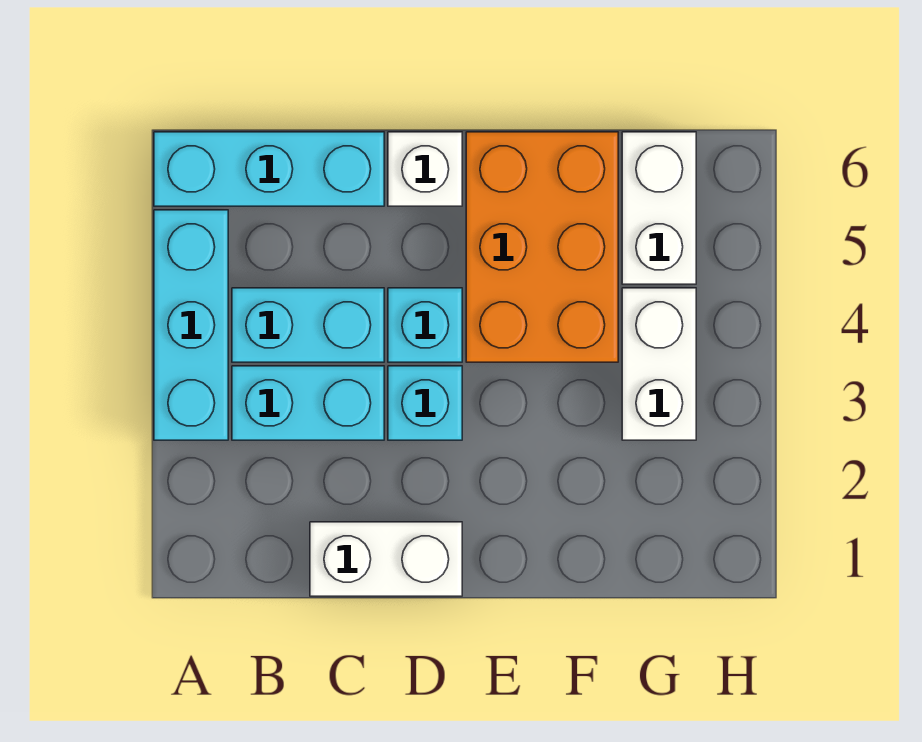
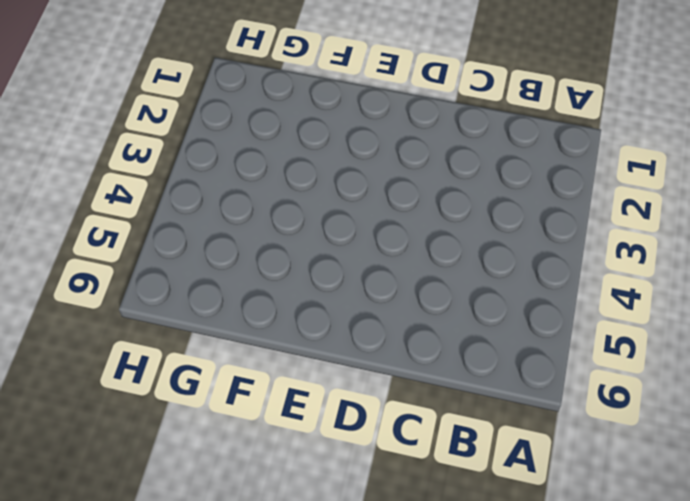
none -> cyan 1x3 brick [154,210,228,440]
none -> cyan 1x3 brick [154,132,384,206]

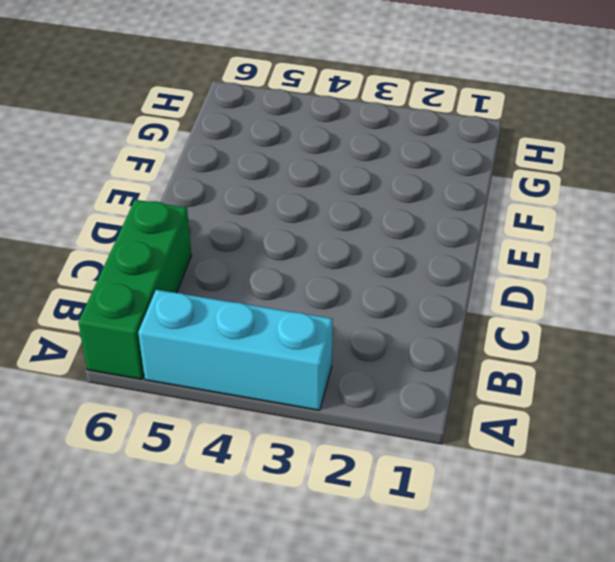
green 1x3 brick [78,200,191,379] -> cyan 1x3 brick [154,132,384,206]
none -> cyan 1x2 brick [232,366,384,440]
none -> cyan 1x2 brick [232,288,384,362]

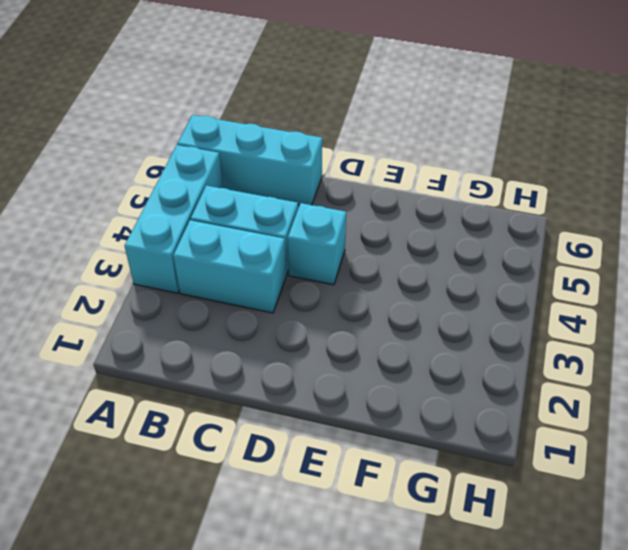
none -> white 1x2 brick [310,522,462,596]
none -> cyan 1x1 brick [388,366,462,440]

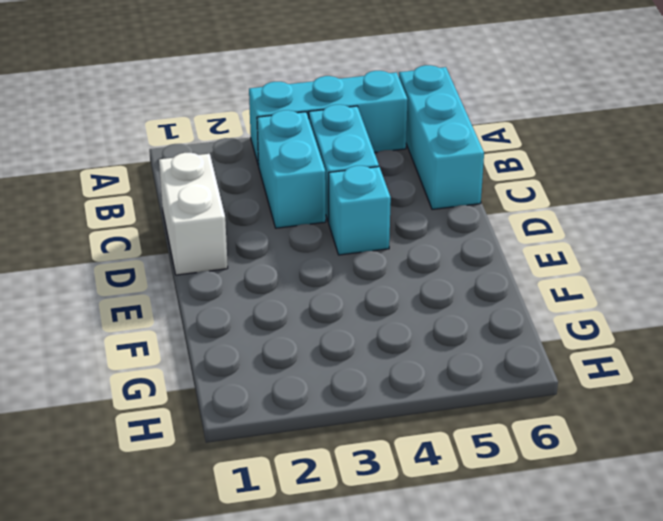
none -> cyan 1x1 brick [388,366,462,440]
none -> white 1x1 brick [388,132,462,206]

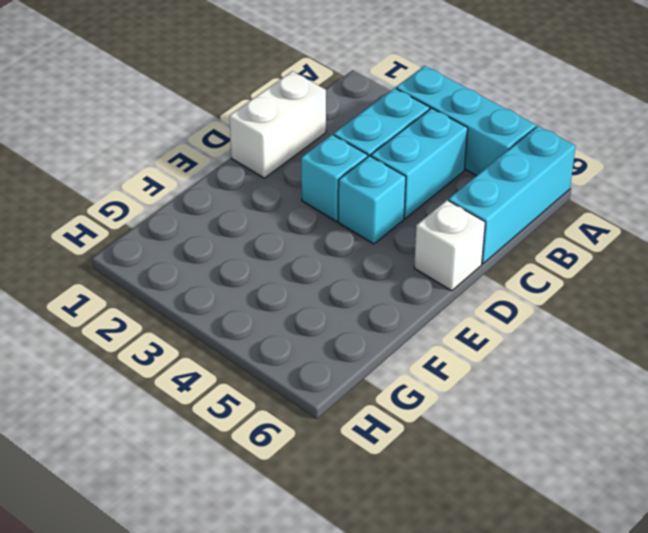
none -> orange 2x3 brick [466,132,618,362]
none -> white 1x2 brick [622,288,696,440]

